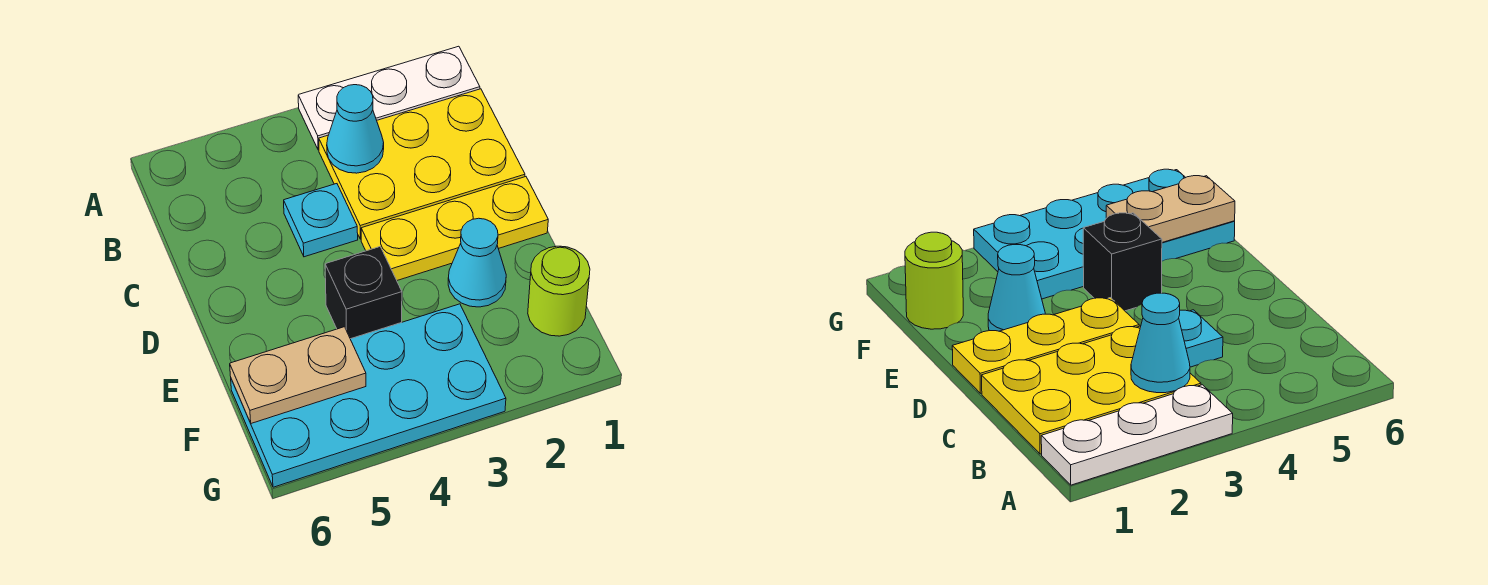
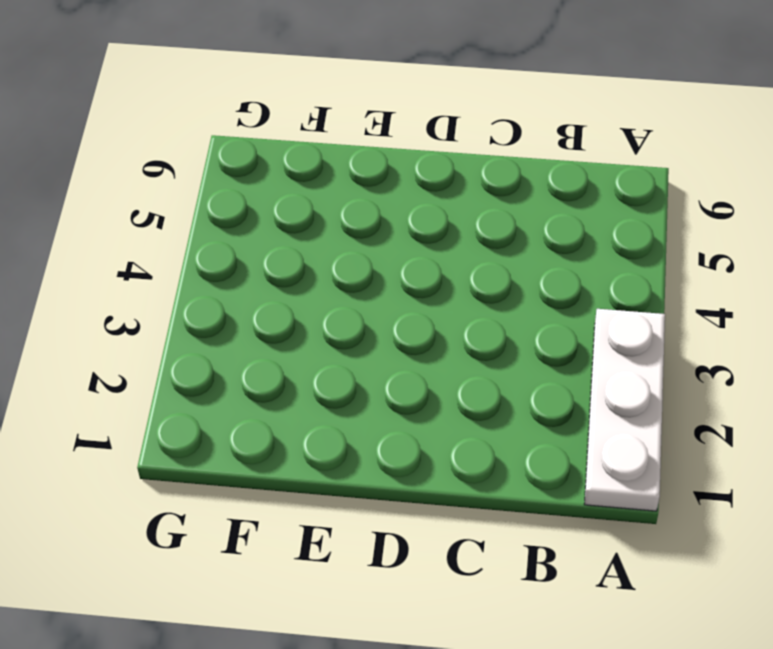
none -> yellow 2x3 plate [319,89,525,239]
none -> cyan 1x1 plate [284,184,358,257]

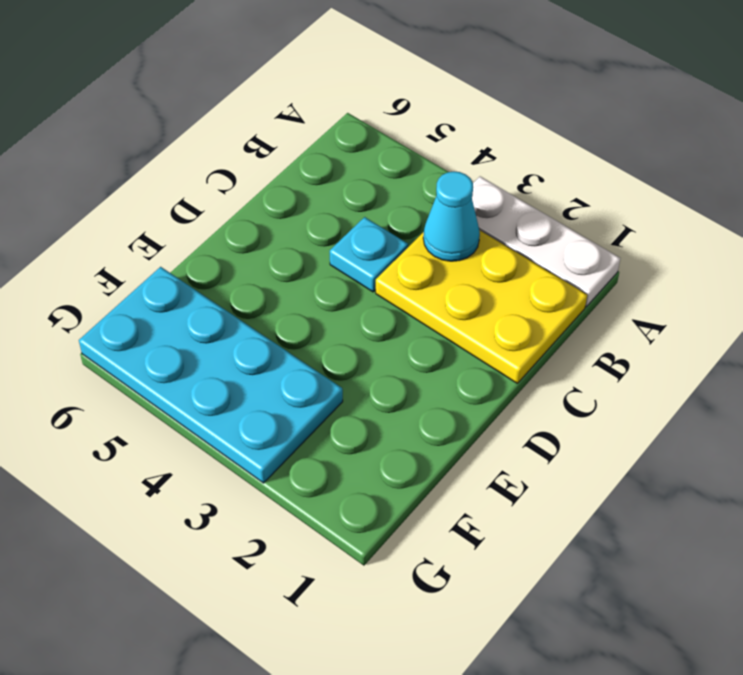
none -> yellow 1x3 plate [361,177,548,280]
none -> cyan 1x1 cone [448,218,506,307]

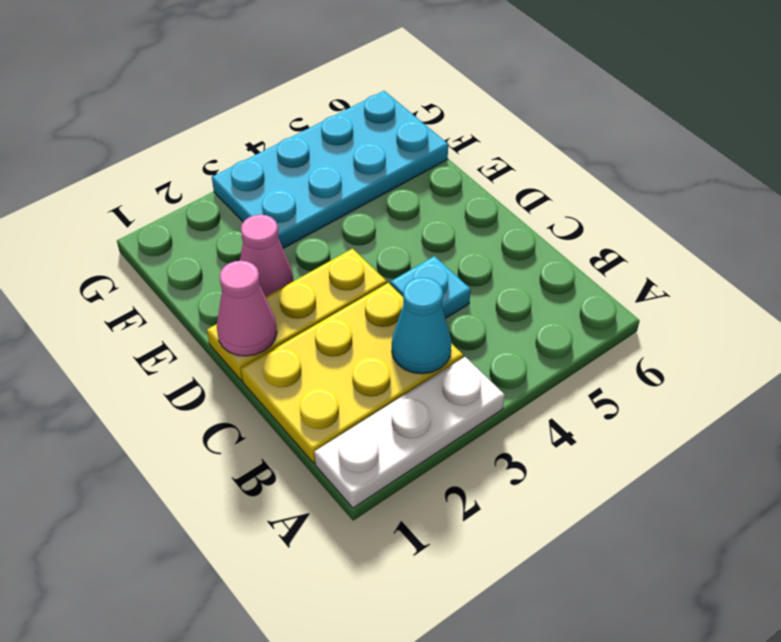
pink 1x1 cone [217,261,277,356] -> none
pink 1x1 cone [240,215,293,297] -> cyan 1x1 cone [448,218,506,307]
none -> black 1x1 brick [325,247,402,339]
none -> lime 1x1 round brick [528,246,590,336]

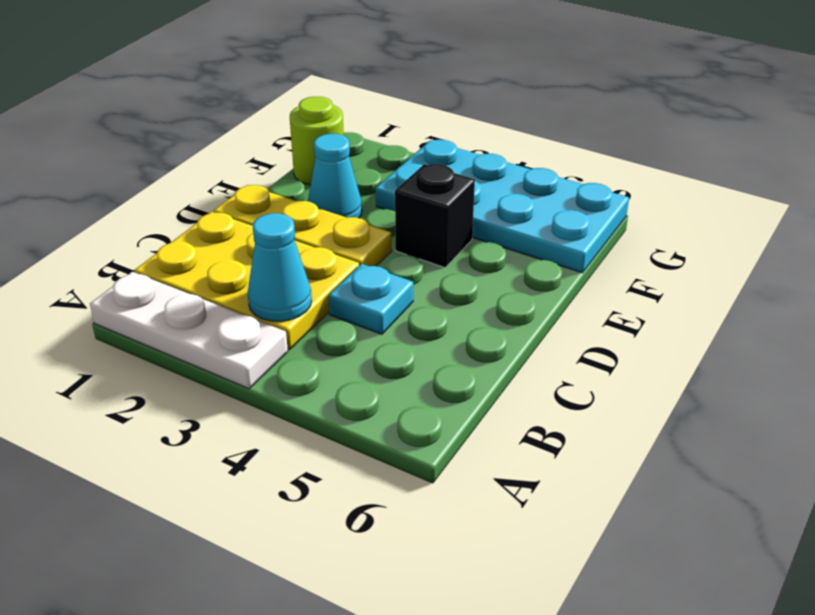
none -> tan 1x2 plate [230,327,366,423]

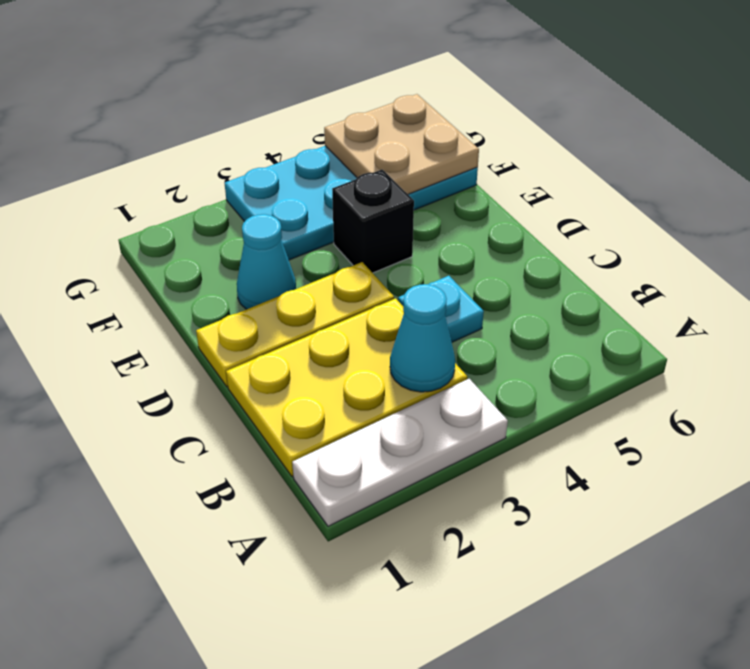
tan 2x2 plate [324,94,479,194] -> tan 1x2 plate [230,327,366,423]
none -> lime 1x1 round brick [528,246,590,336]

